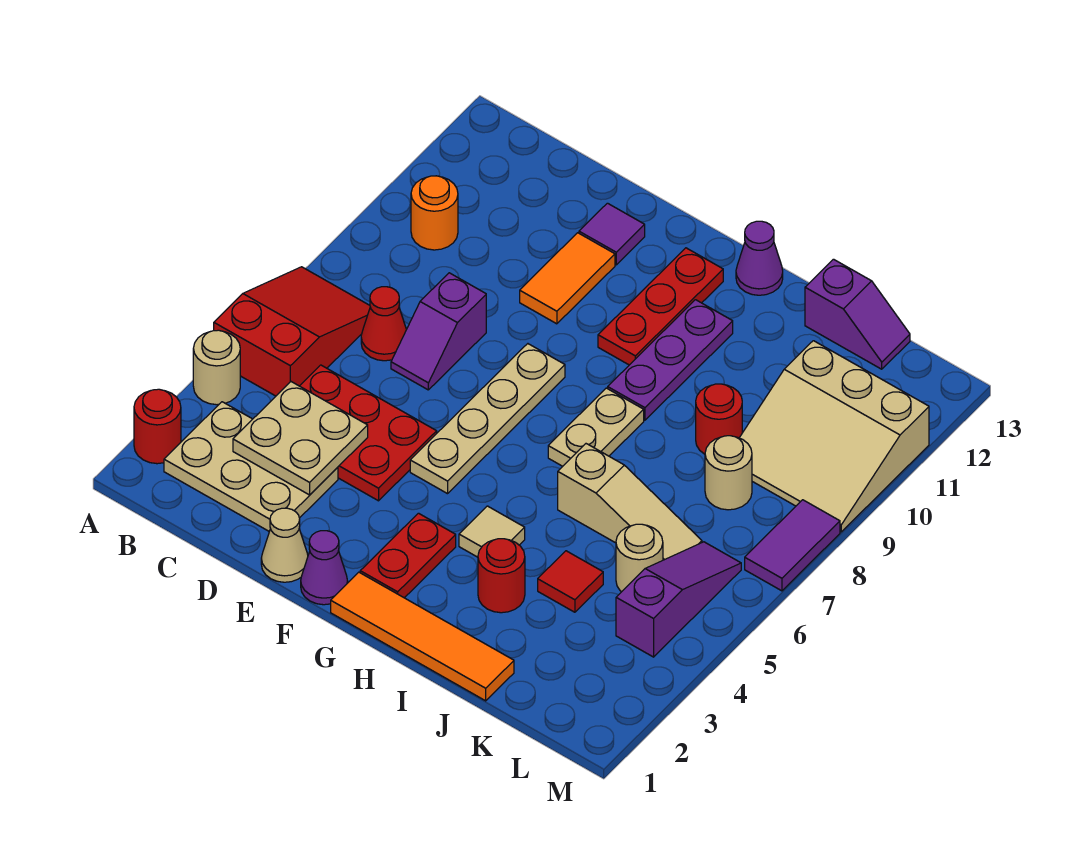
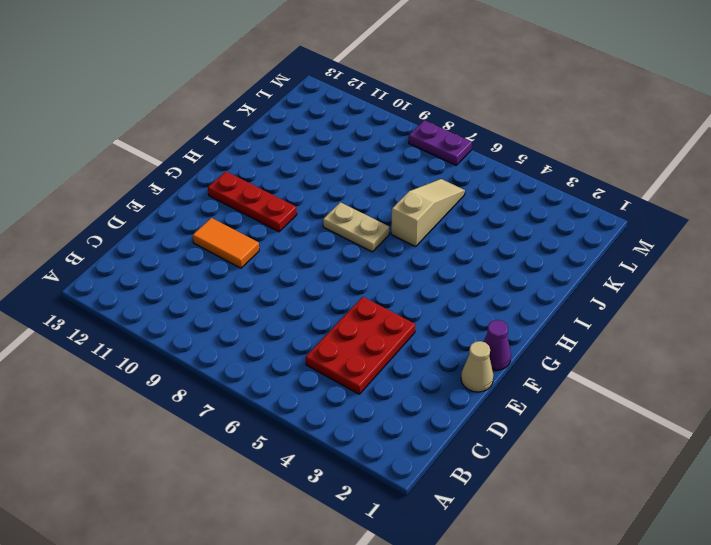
purple 1x2 plate [409,120,472,165] -> purple 1x2 tile [745,500,840,591]
none -> red 1x1 round brick [134,389,181,464]
none -> tan 1x1 round brick [193,330,240,405]
none -> red 2x3 slope [214,267,370,396]
none -> tan 2x3 plate [164,402,338,531]

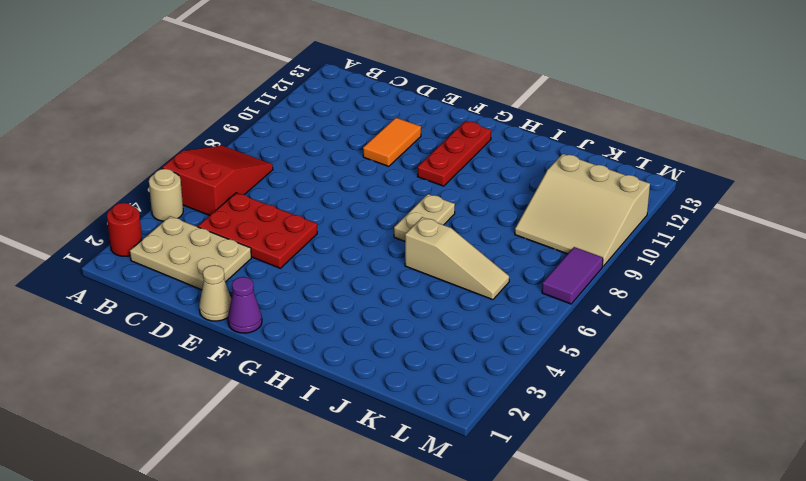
none -> orange 1x1 round brick [411,176,458,250]
none -> red 1x1 cone [361,287,406,361]
none -> purple 1x2 slope [391,273,486,390]
none -> purple 1x1 tile [579,203,645,265]

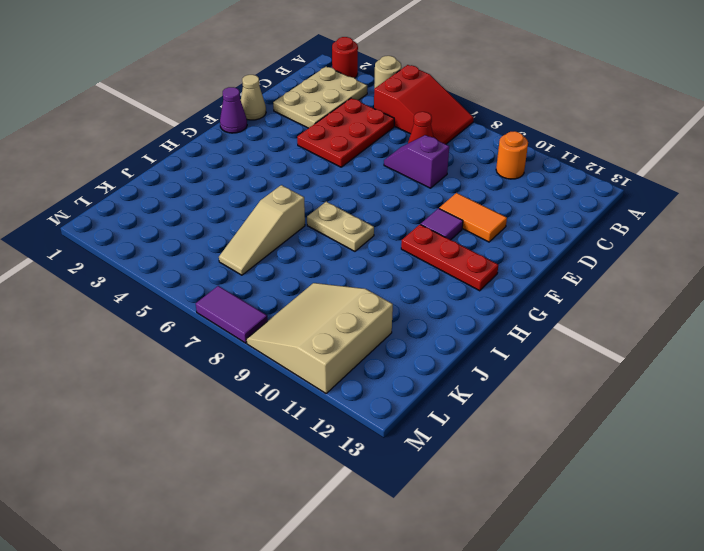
purple 1x1 tile [421,208,463,240] -> purple 1x1 tile moved to [579,203,645,265]
none -> tan 1x4 plate [410,344,565,494]
none -> orange 1x4 tile [331,572,514,701]
none -> red 1x2 plate [360,513,456,598]
none -> tan 1x1 tile [459,506,525,557]

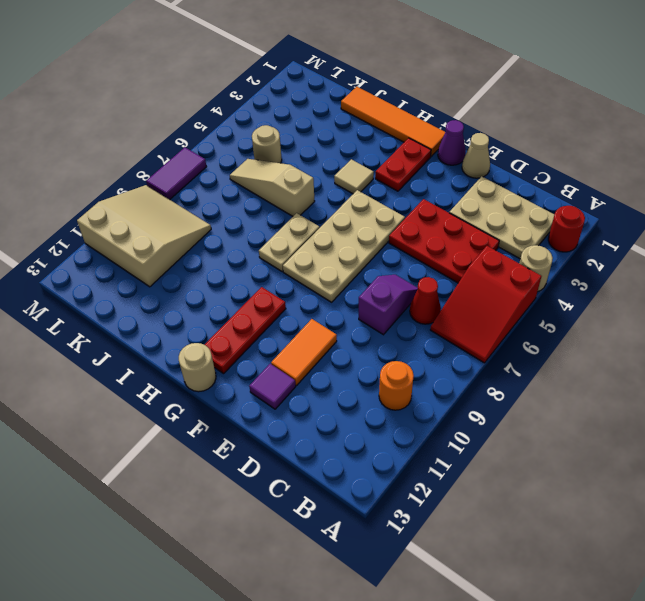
tan 2x4 plate [283,190,405,302] -> tan 1x4 plate [410,344,565,494]
tan 1x1 round brick [179,343,216,392] -> tan 1x1 round brick moved to [705,436,752,510]
none -> purple 1x3 plate [608,300,733,420]
none -> purple 1x1 cone [736,221,783,295]
none -> red 1x1 round brick [478,539,525,613]
none -> red 1x1 tile [538,551,603,612]

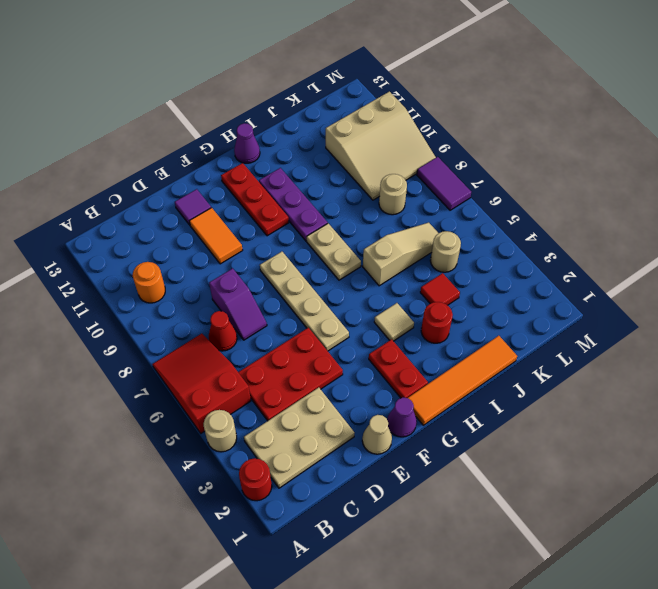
none -> red 1x1 round brick [696,384,742,454]
none -> purple 1x2 slope [805,259,910,369]
none -> purple 1x3 slope [616,542,741,657]
none -> tan 2x2 plate [233,382,368,495]

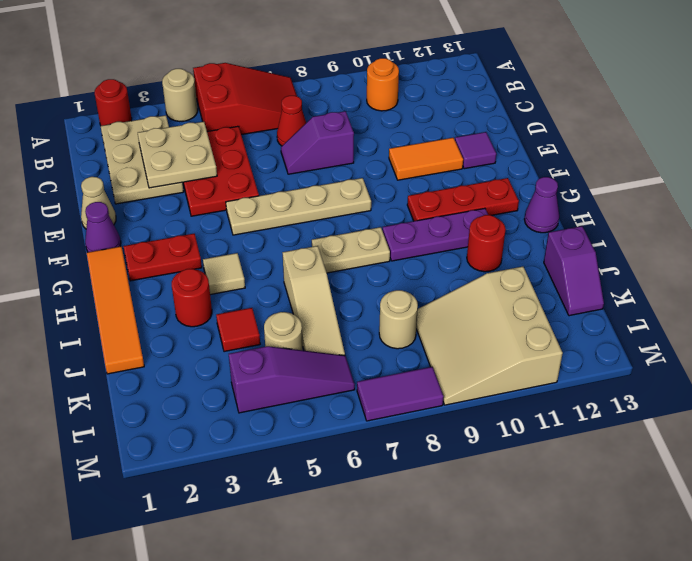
red 1x1 round brick [467,215,506,272] -> red 1x1 round brick moved to [696,384,742,454]

